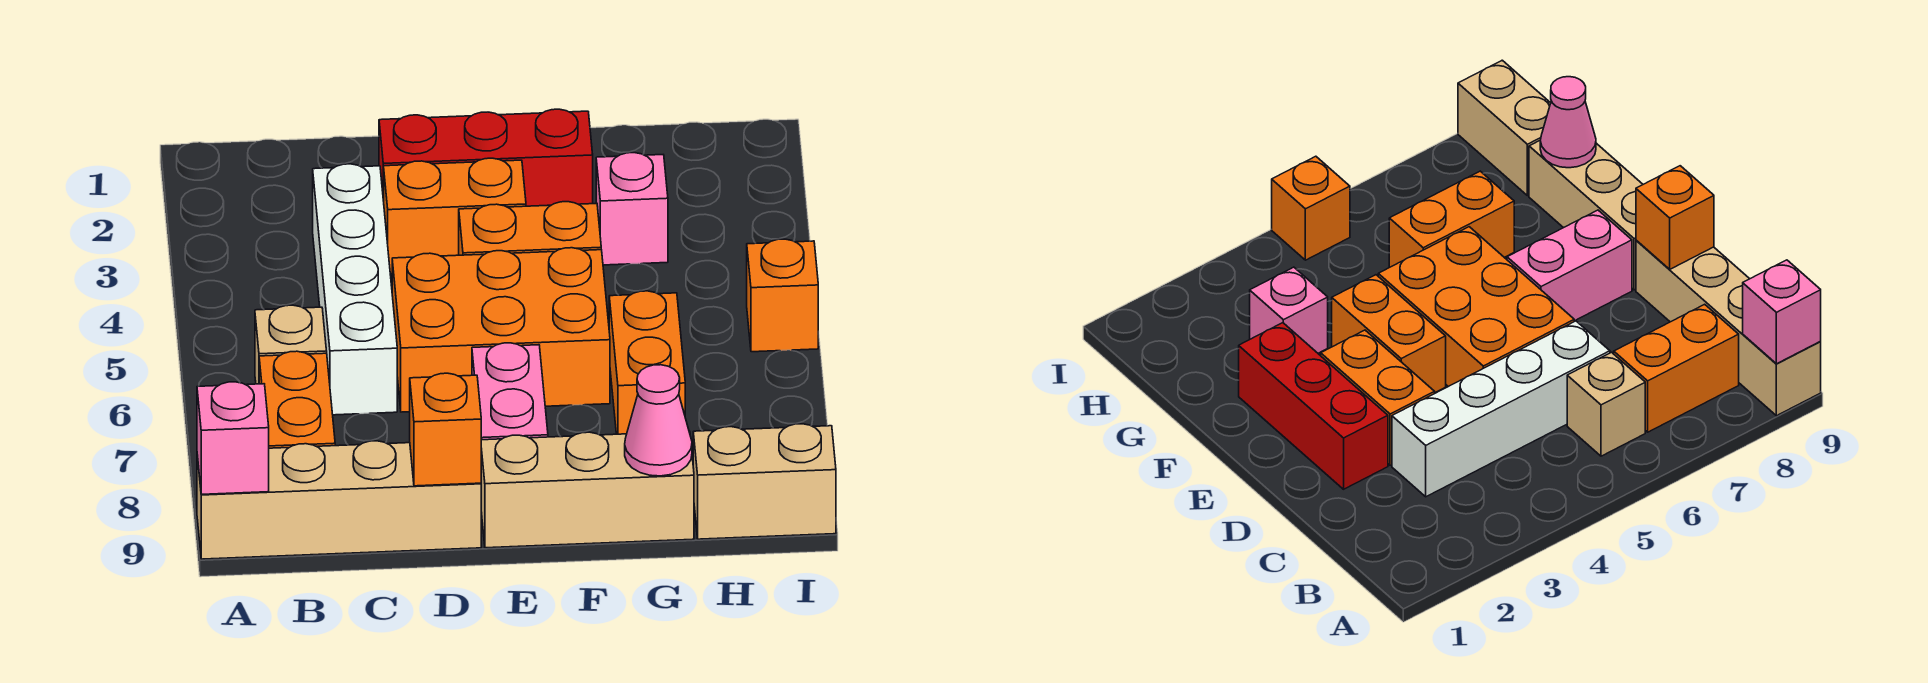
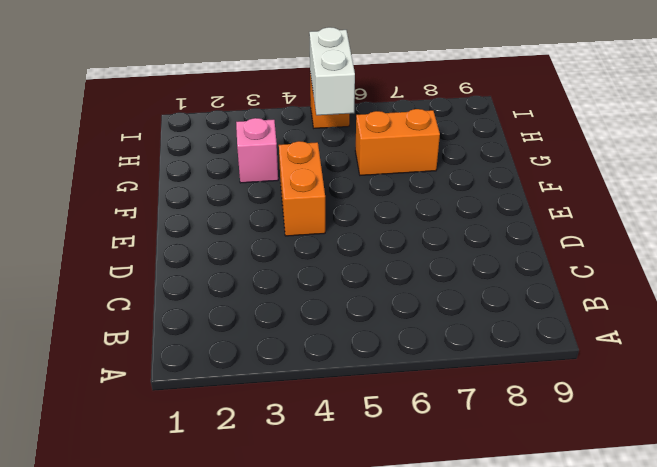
white 1x2 brick [309,27,355,115] -> none
none -> tan 1x4 brick [197,441,481,559]
none -> tan 1x1 brick [255,305,327,384]
none -> orange 1x2 brick [259,351,335,448]

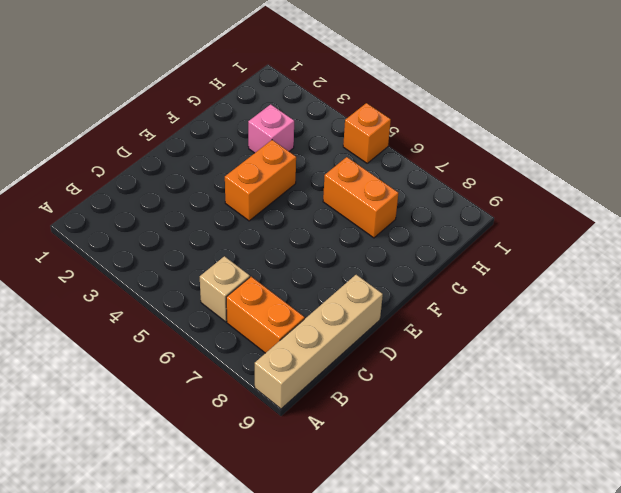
none -> white 1x4 brick [313,164,397,415]
none -> red 1x3 brick [379,109,593,206]
none -> orange 1x2 brick [384,158,526,274]

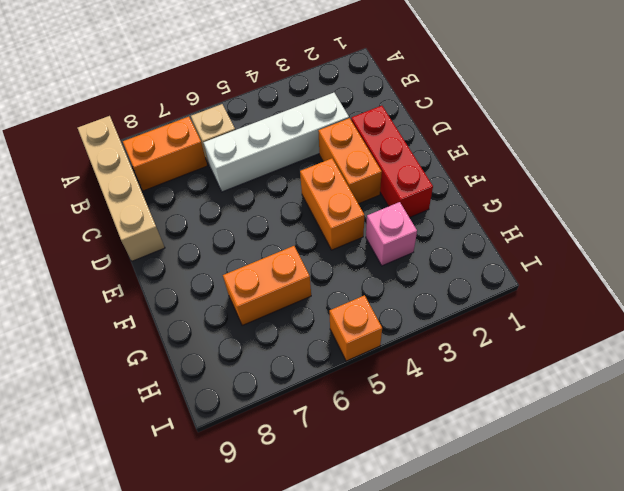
none -> orange 2x3 brick [392,248,610,412]
none -> pink 1x2 brick [472,343,548,440]
none -> tan 1x3 brick [481,431,694,548]

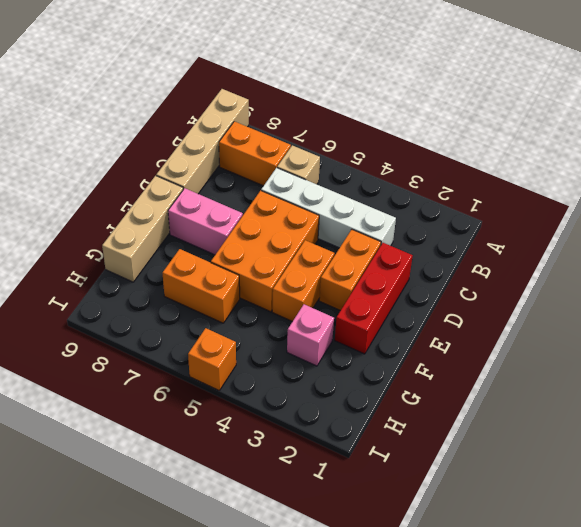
none -> tan 1x2 brick [693,424,836,539]
none -> pink 1x1 brick [197,382,269,494]
none -> orange 1x1 brick [410,373,481,486]

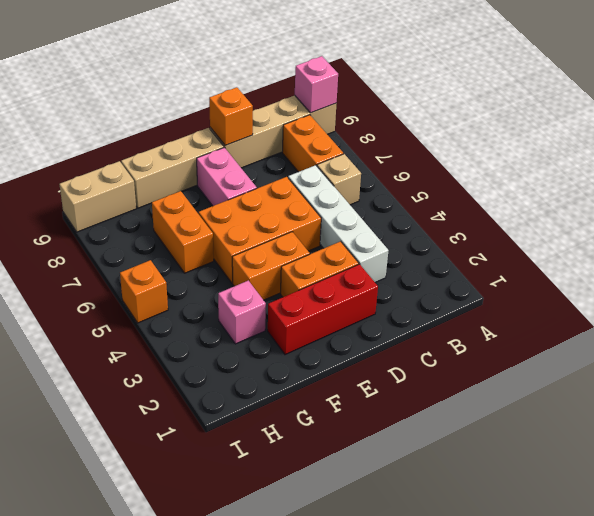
none -> pink 1x1 cone [625,365,692,476]

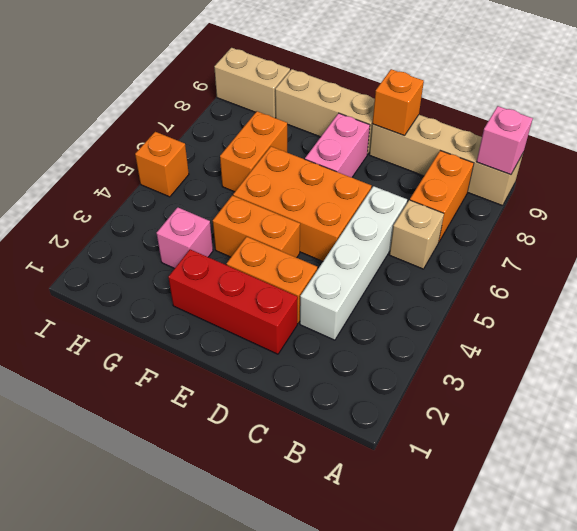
none -> pink 1x1 cone [625,365,692,476]

